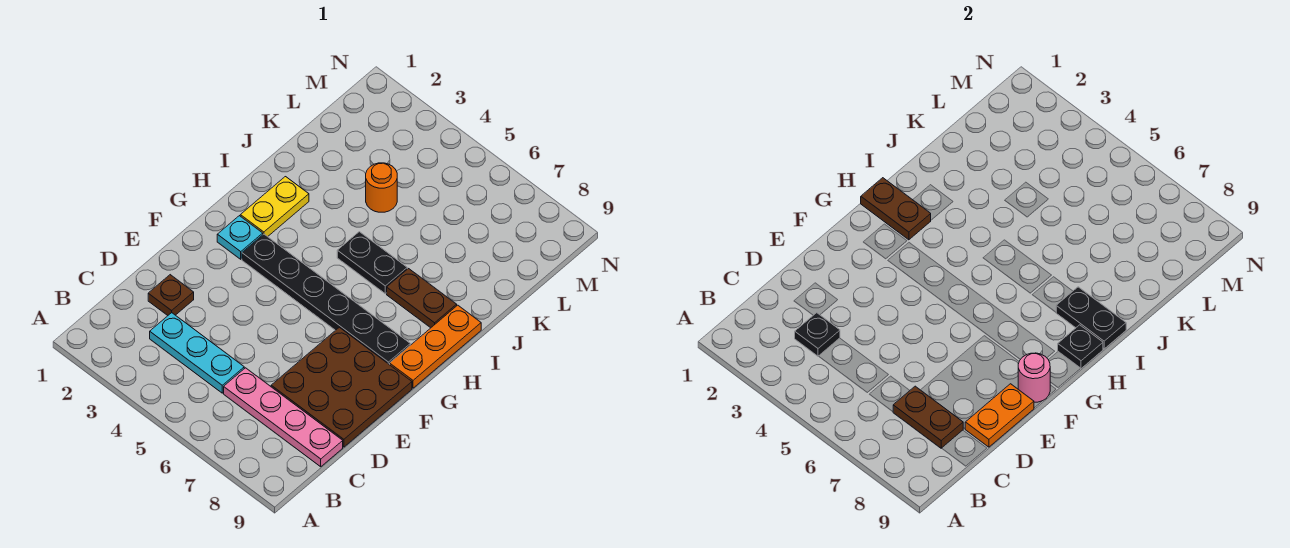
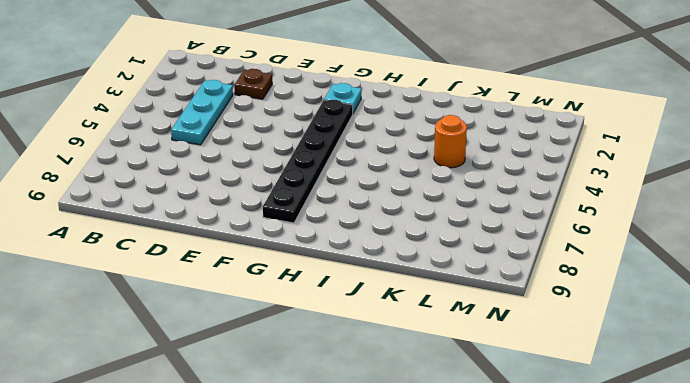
none -> pink 1x4 plate [224,368,343,467]
none -> brown 3x3 plate [271,327,412,447]
none -> orange 1x3 plate [390,305,481,388]

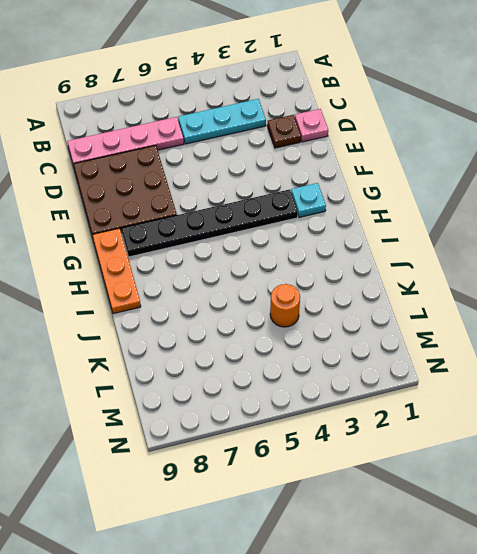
pink 1x1 plate [295,109,328,142] -> none
none -> yellow 1x2 plate [240,177,309,237]
none -> black 1x2 plate [337,232,407,294]
none -> brown 1x2 plate [387,269,457,328]

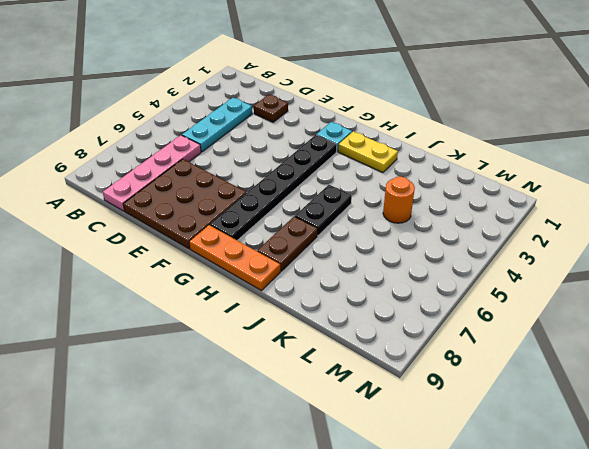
none -> black 1x1 plate [795,313,840,356]
none -> brown 1x2 plate [893,386,963,448]
none -> orange 1x2 plate [965,384,1034,447]

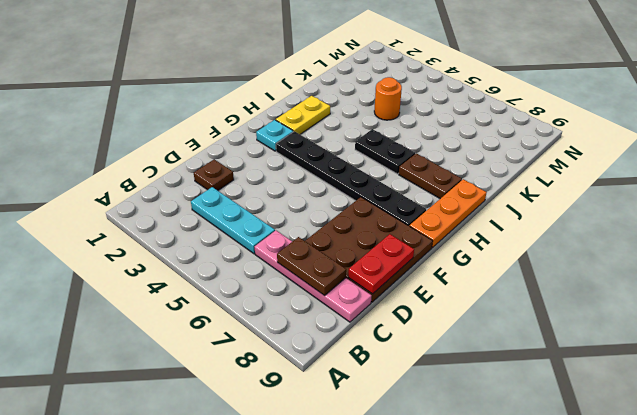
red 1x2 plate [348,234,414,294] -> orange 1x2 plate [965,384,1034,447]
none -> black 1x1 plate [795,313,840,356]
none -> pink 1x1 round brick [1018,353,1050,402]
none -> brown 1x2 plate [861,178,931,240]

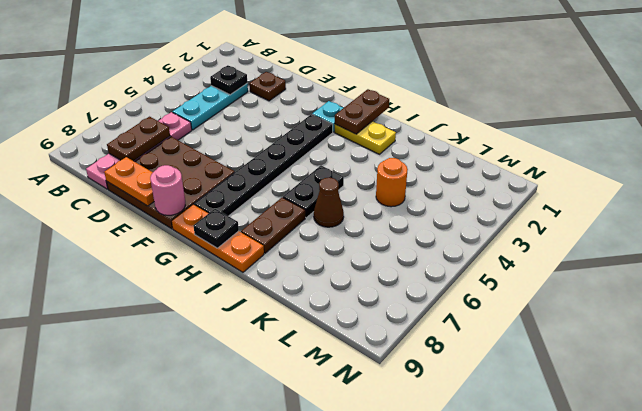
brown 1x1 cone [314,178,344,227] -> none
none -> black 1x2 plate [1056,287,1126,349]

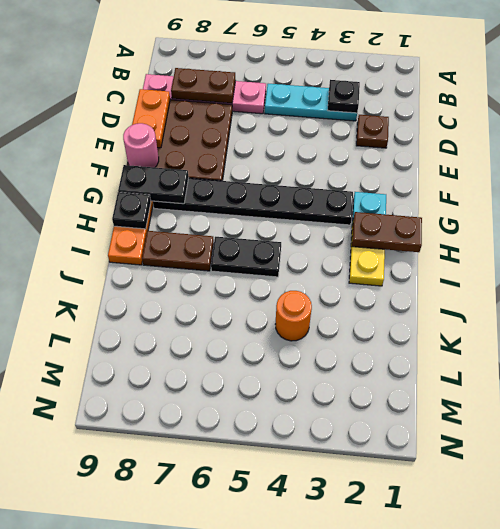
black 1x2 plate [118,165,189,204] -> black 1x2 plate moved to [1056,287,1126,349]

